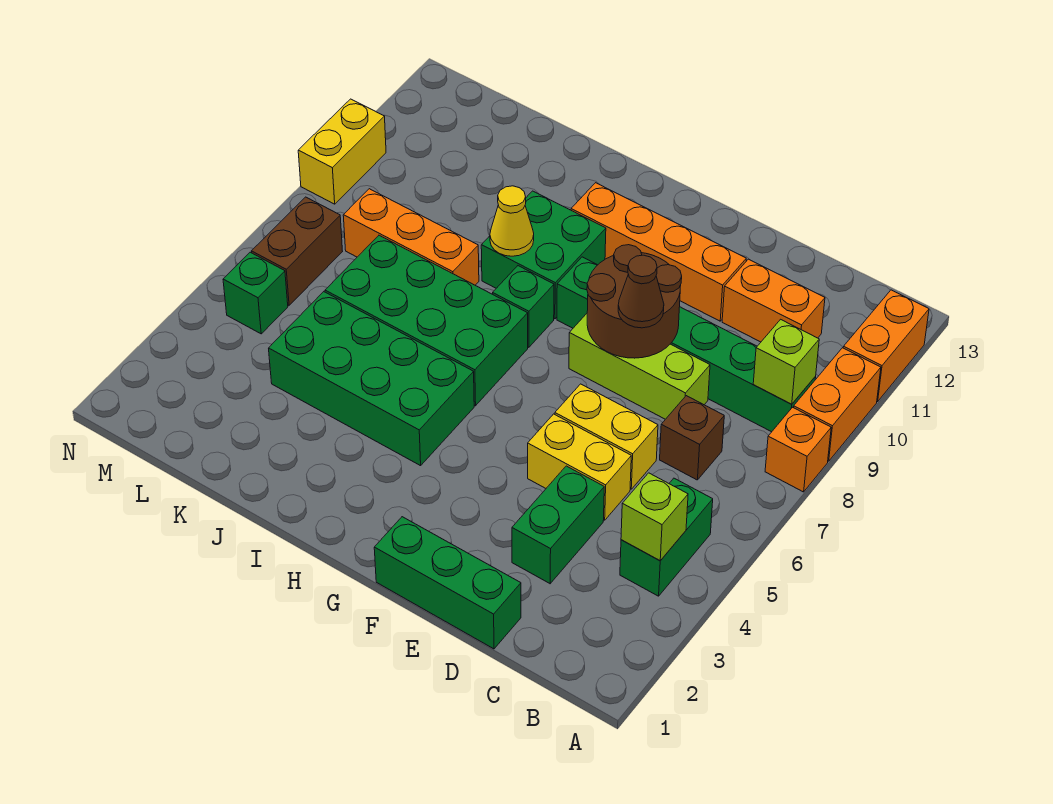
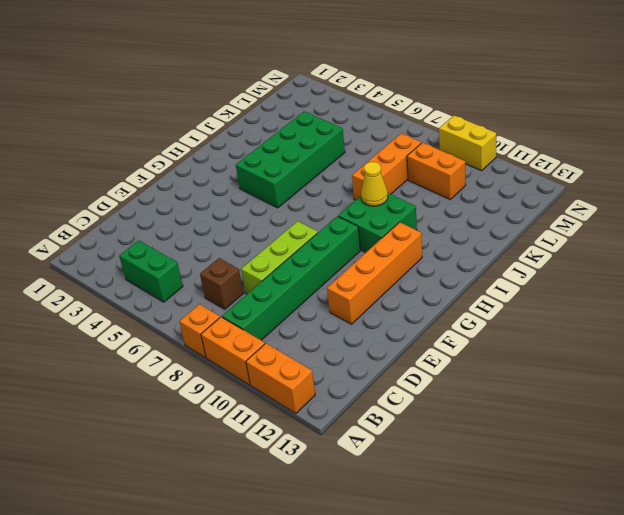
orange 1x2 brick [407,143,466,199] -> orange 1x2 brick turned to [722,259,825,342]
none -> green 1x3 brick [374,517,521,649]
none -> green 1x2 brick [512,466,604,584]
none -> yellow 1x2 brick [528,414,631,520]

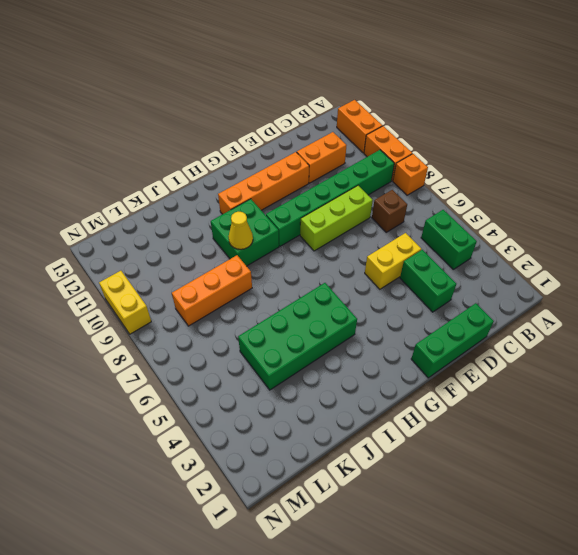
none -> yellow 1x2 brick [555,384,658,489]
none -> green 2x4 brick [325,235,528,406]
none -> green 1x1 brick [493,266,554,347]

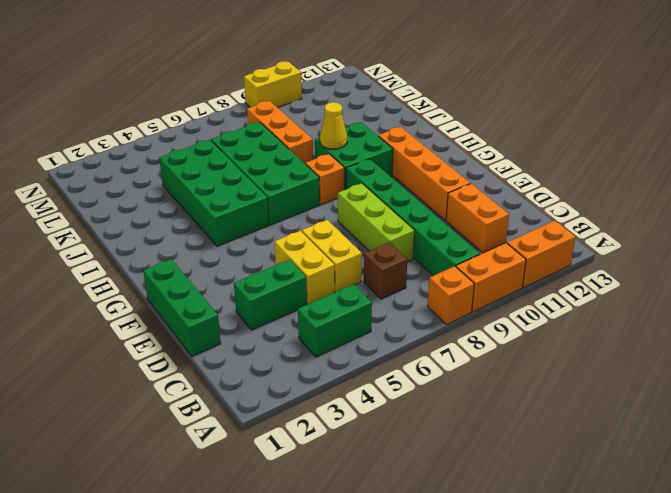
orange 1x1 brick [305,154,344,205] -> green 1x1 brick [493,266,554,347]
none -> green 1x1 brick [223,252,288,334]
none -> brown 1x2 brick [252,197,343,305]
none -> lime 1x1 brick [621,473,688,561]

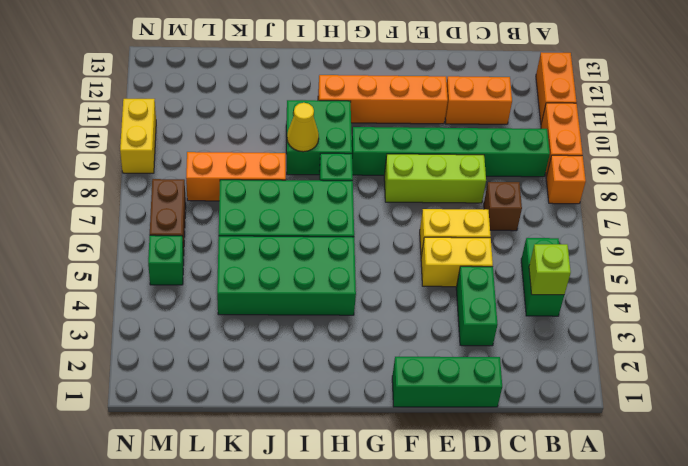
none -> lime 1x1 brick [753,319,819,404]
none -> brown 2x2 round brick [587,245,682,358]
none -> brown 1x1 cone [618,255,664,328]

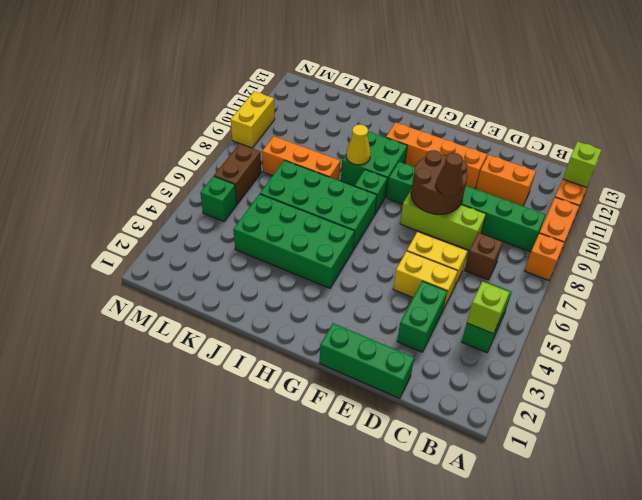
lime 1x1 brick [563,142,601,187] -> lime 1x1 brick moved to [753,319,819,404]

